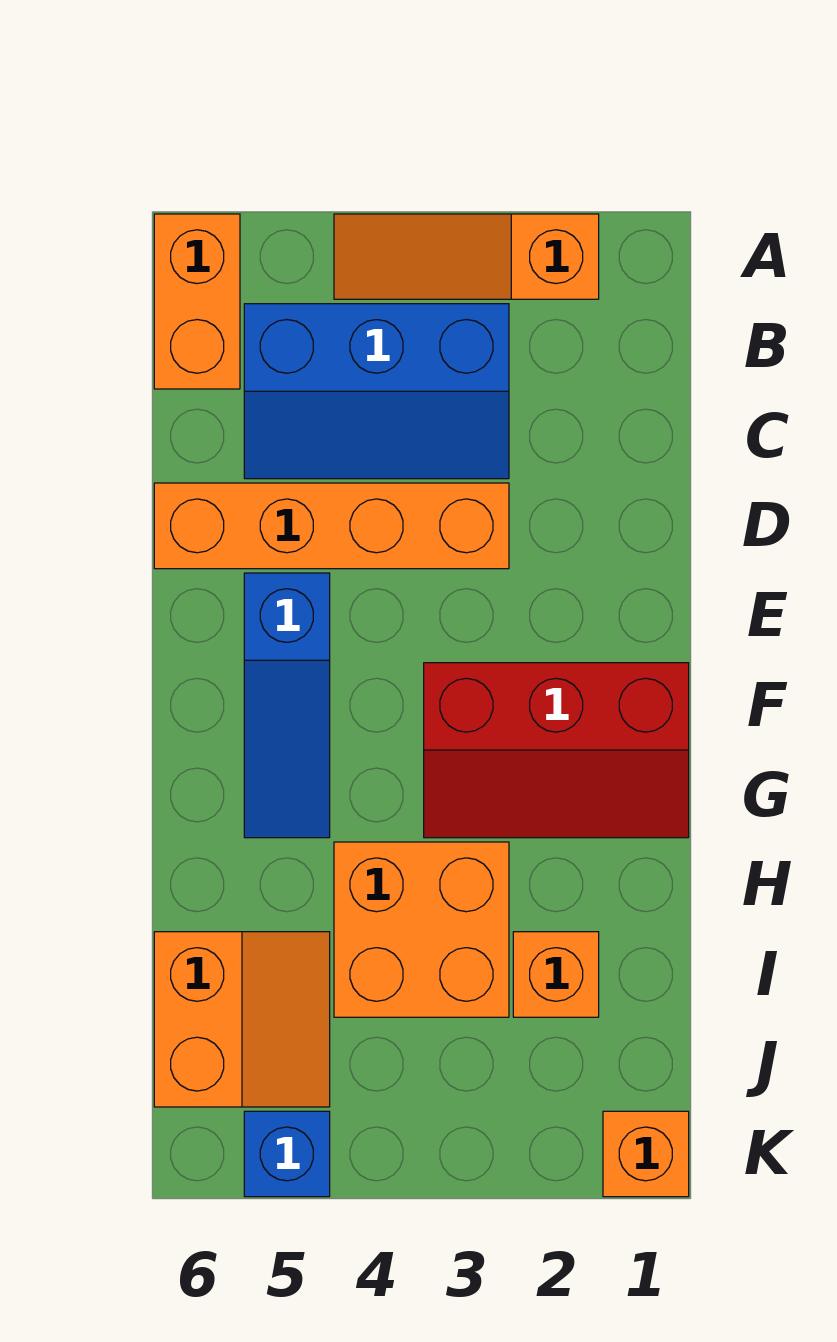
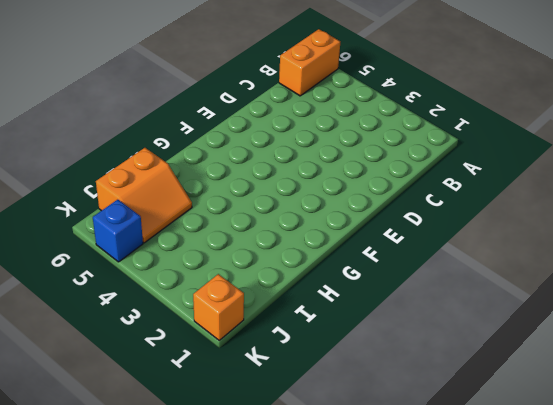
none -> orange 1x3 slope [334,214,599,299]
none -> blue 2x3 slope [244,304,509,479]

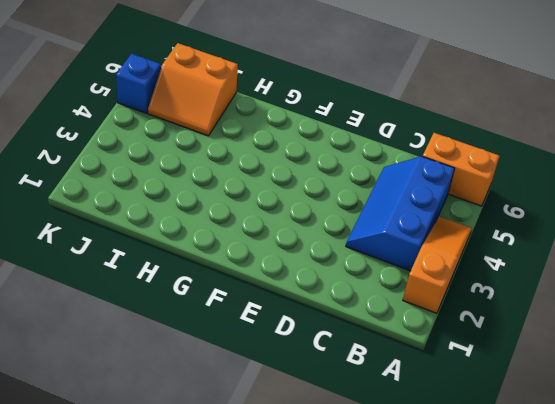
none -> orange 1x4 brick [154,483,509,569]
none -> blue 1x3 slope [244,573,330,838]

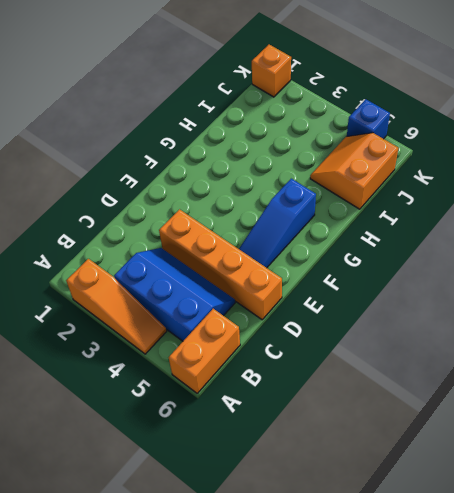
blue 1x3 slope [239,179,316,268] -> blue 1x3 slope turned to [244,573,330,838]
none -> red 2x3 slope [424,663,689,838]
none -> orange 2x2 brick [334,842,509,1017]

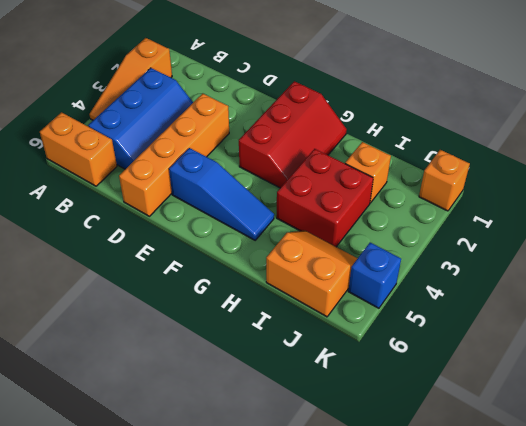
red 2x2 brick [276,149,373,247] -> orange 2x2 brick [334,842,509,1017]

